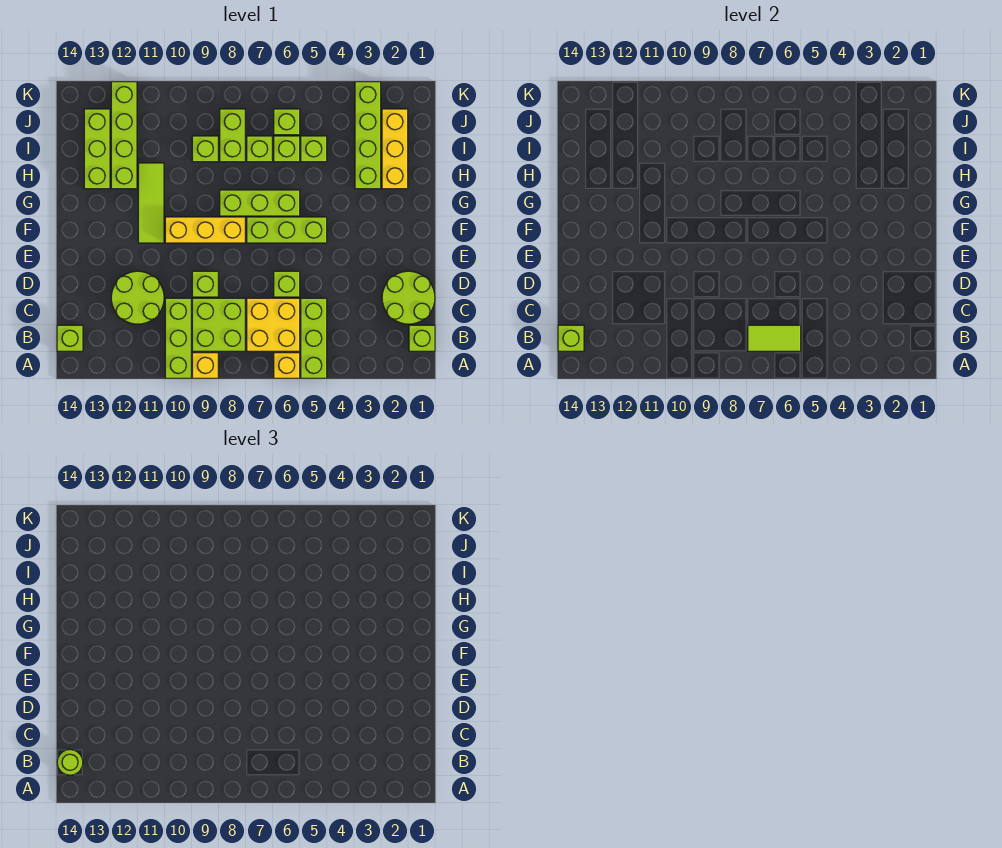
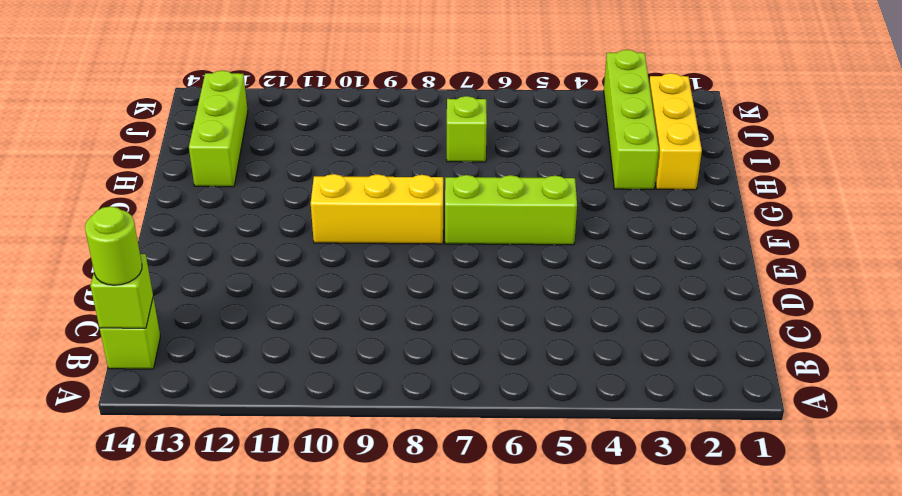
none -> lime 1x3 brick [301,298,327,378]
none -> yellow 1x1 brick [274,353,300,378]
none -> yellow 1x1 brick [192,353,218,378]

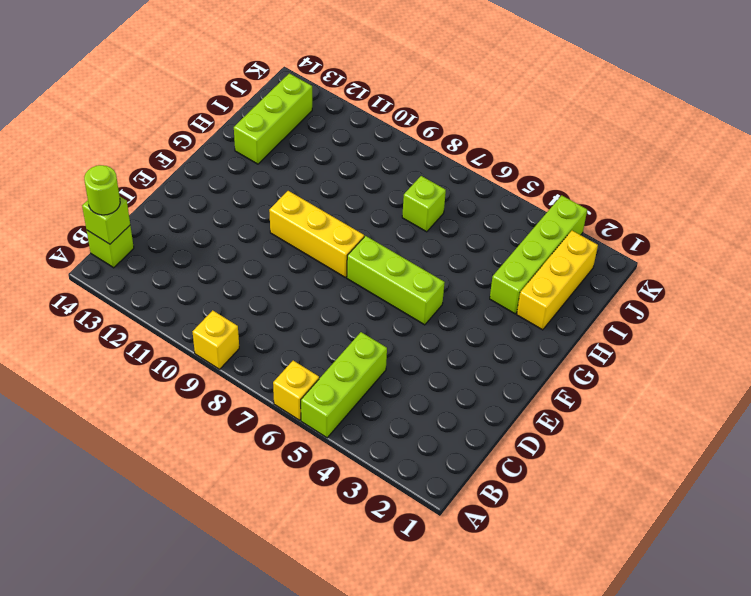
none -> lime 1x3 brick [165,298,191,378]
none -> lime 1x1 brick [409,325,435,351]
none -> yellow 2x2 brick [247,298,300,351]

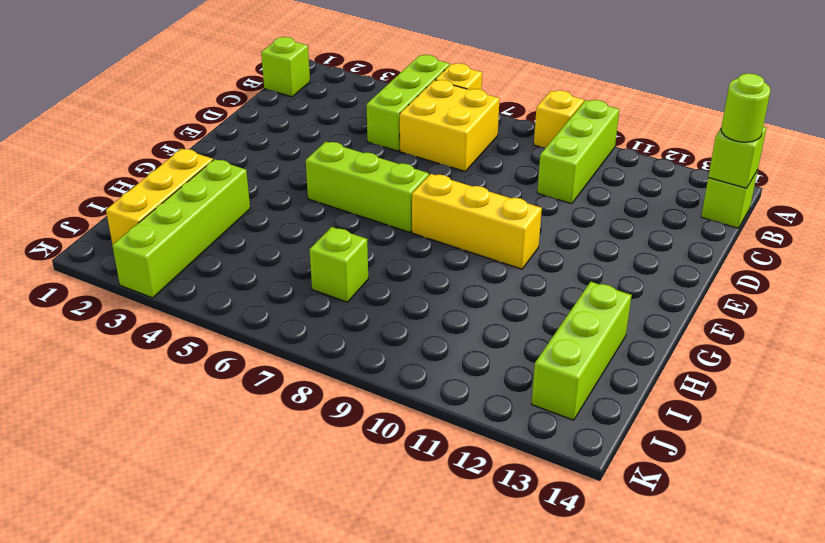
none -> lime 2x2 brick [192,298,245,351]
none -> lime 2x2 round brick [382,271,435,324]
none -> lime 2x2 round brick [111,271,164,324]

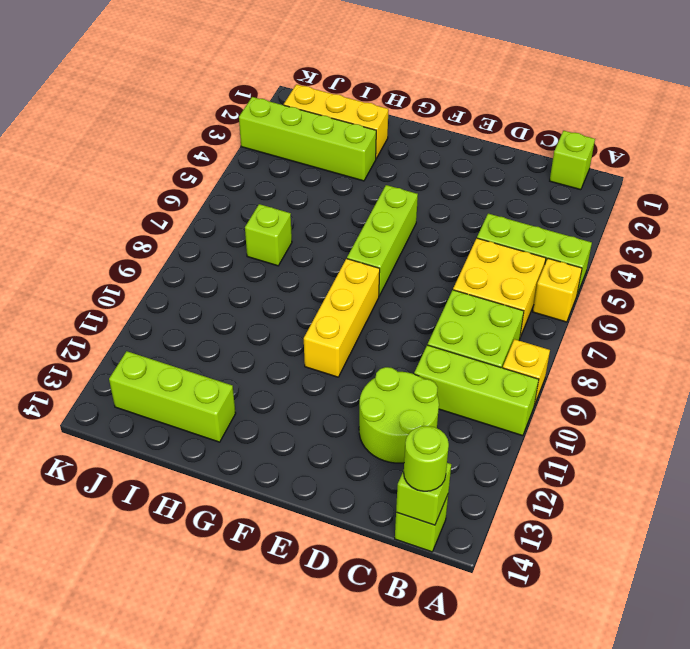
none -> lime 2x2 round brick [382,271,435,324]
none -> lime 1x1 brick [274,271,300,297]
none -> lime 1x1 brick [192,271,218,297]

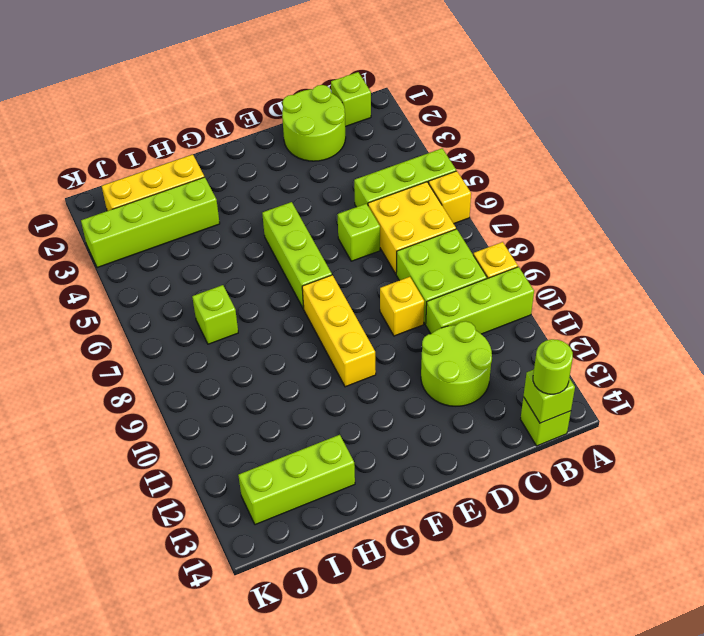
yellow 1x1 brick [380,277,424,336] -> lime 1x1 brick [192,271,218,297]
none -> lime 1x3 tile [138,163,164,243]
none -> lime 1x3 brick [220,190,300,216]
none -> lime 1x4 brick [111,82,137,189]

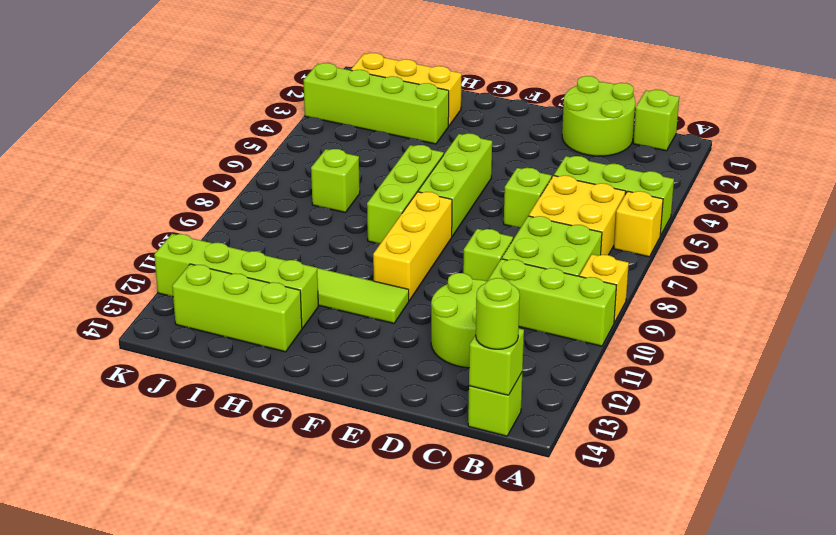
none -> lime 1x1 brick [301,136,327,162]
none -> lime 1x1 brick [274,136,300,162]
none -> lime 1x2 brick [220,109,245,162]

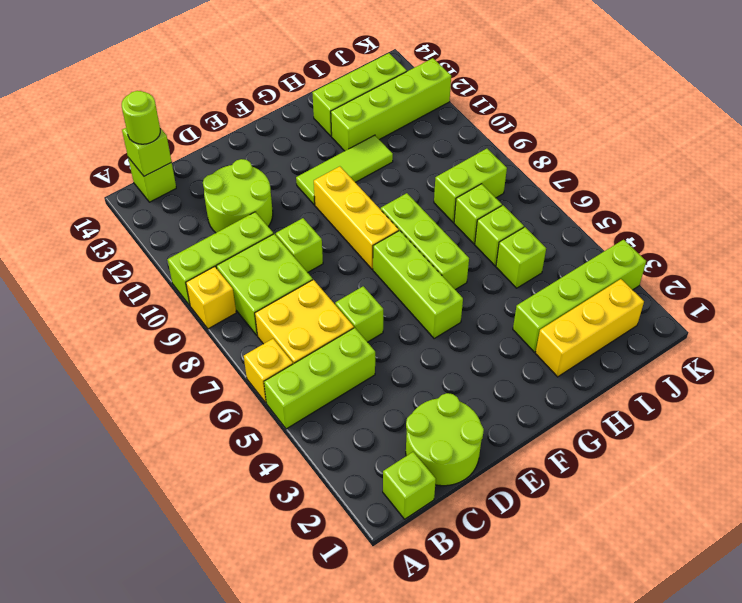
none -> lime 1x1 brick [192,136,218,162]
none -> lime 1x1 brick [274,109,300,135]
none -> lime 1x2 tile [748,325,801,351]

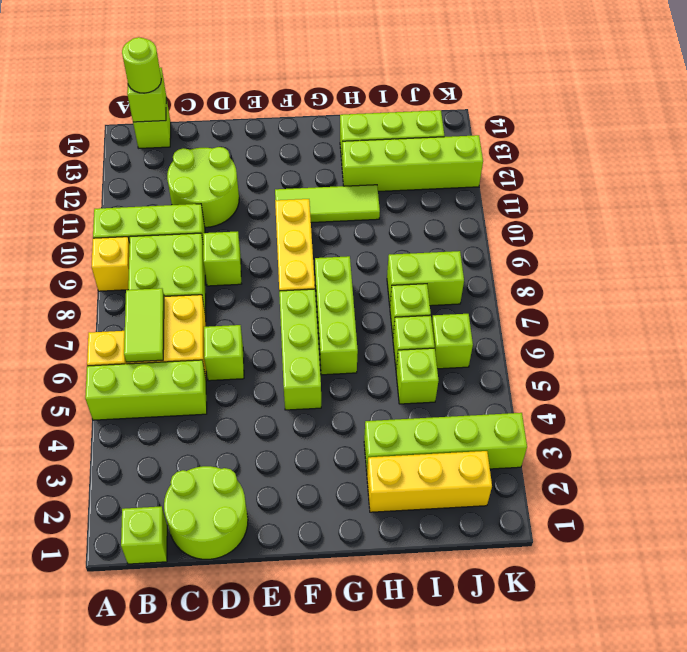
none -> lime 1x1 brick [192,136,218,162]

